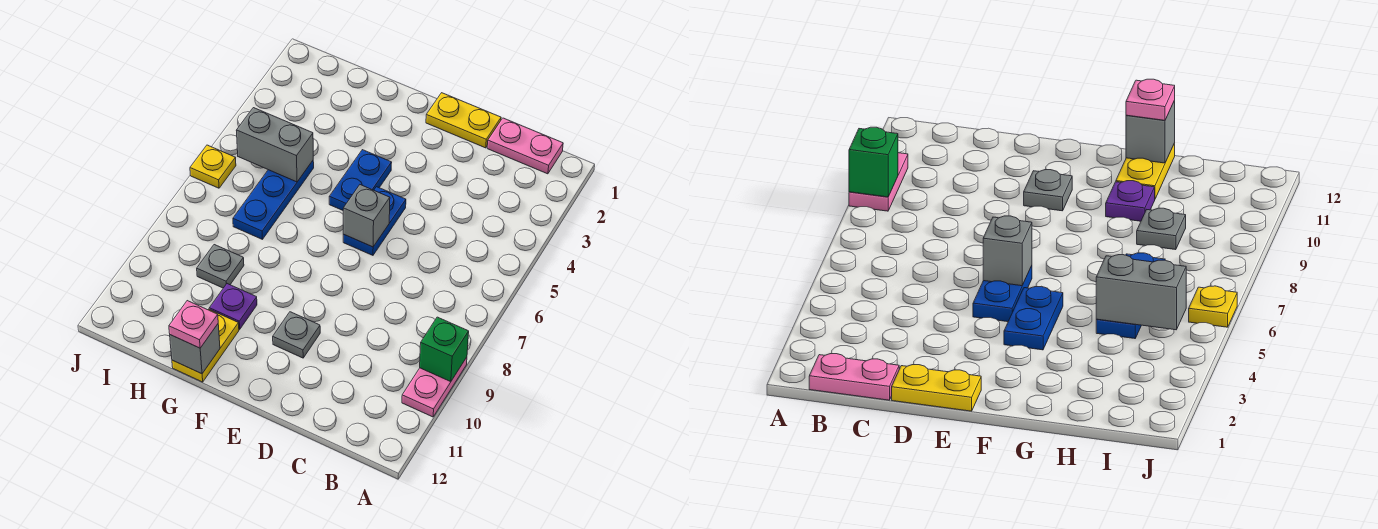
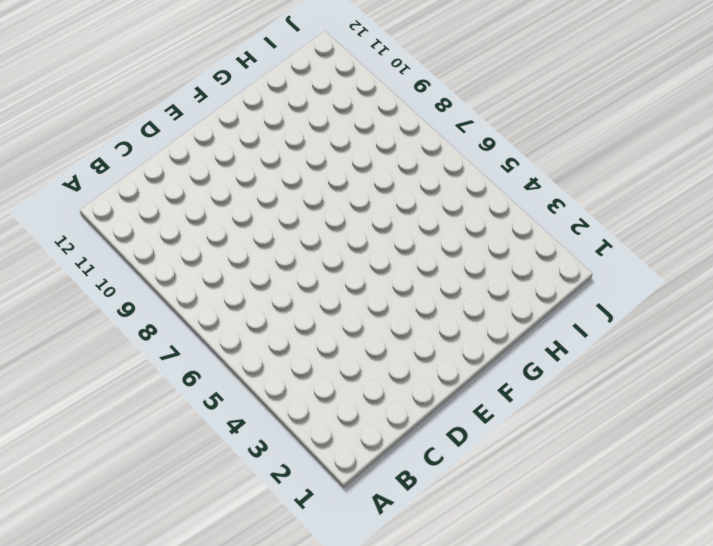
none -> pink 1x2 plate [402,357,467,417]
none -> pink 1x2 plate [487,118,563,174]
none -> yellow 1x2 plate [426,93,501,148]

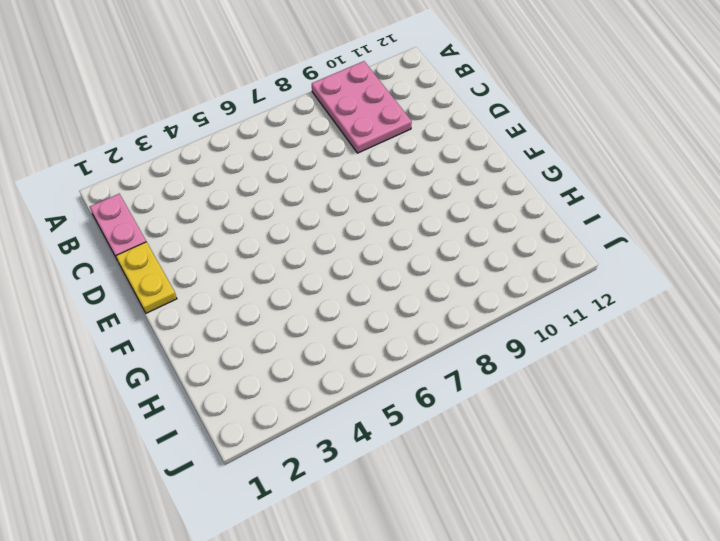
pink 2x3 plate [312,61,412,153] -> pink 1x2 plate [402,357,467,417]
none -> blue 1x2 plate [343,187,406,255]
none -> grey 1x1 plate [273,312,320,358]
none -> blue 1x2 plate [329,150,392,210]

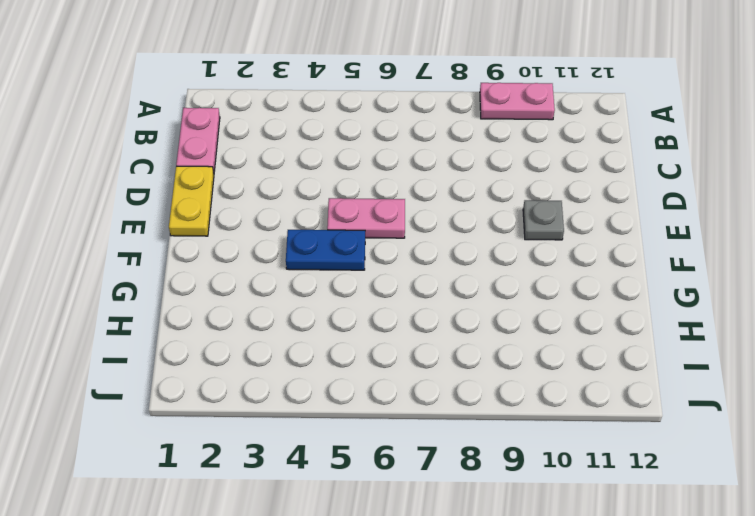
pink 1x2 plate [327,198,405,238] -> blue 1x2 plate [343,187,406,255]
none -> purple 1x1 plate [209,284,257,329]
none -> yellow 1x2 plate [172,309,239,382]
none -> blue 1x3 plate [233,161,314,239]

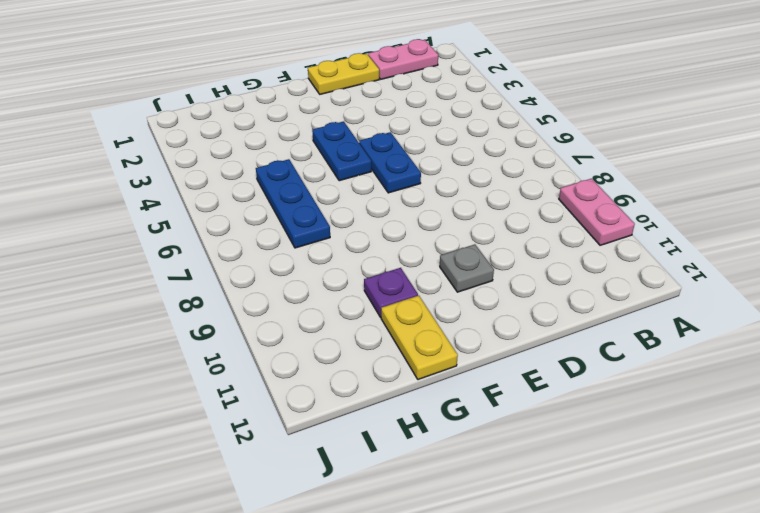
none -> grey 1x1 plate [197,245,244,288]
none -> yellow 1x1 plate [190,145,236,188]
none -> green 1x1 brick [420,317,469,382]

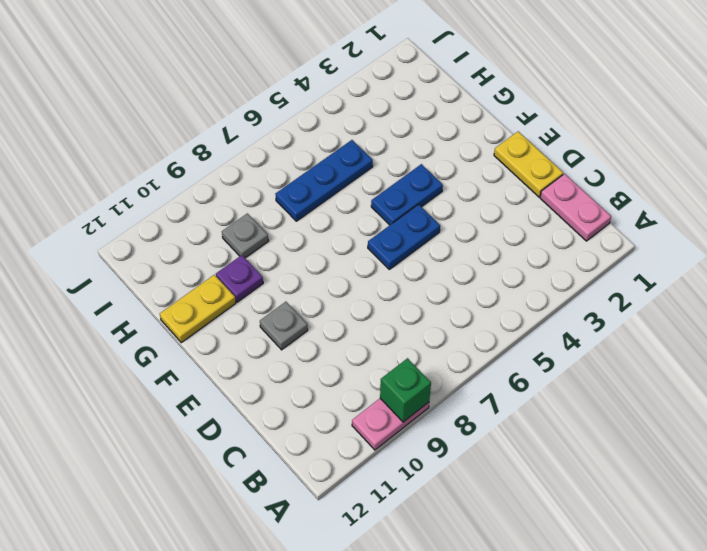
none -> yellow 1x1 plate [190,145,236,188]
none -> grey 1x1 brick [343,185,390,247]
none -> grey 1x1 brick [170,324,220,374]

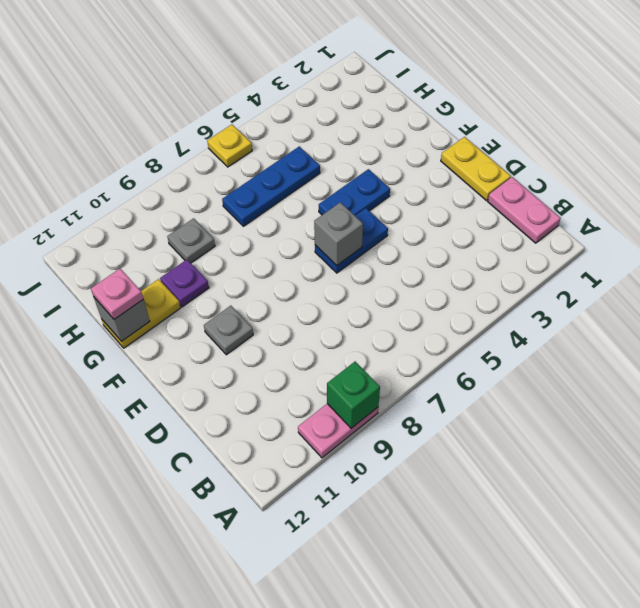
none -> grey 1x2 brick [236,108,313,182]

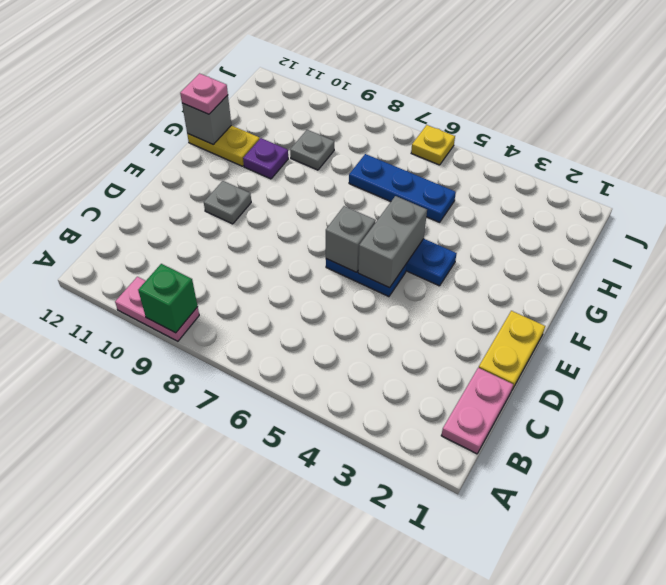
grey 1x2 brick [358,196,427,288] -> grey 1x2 brick moved to [236,108,313,182]

